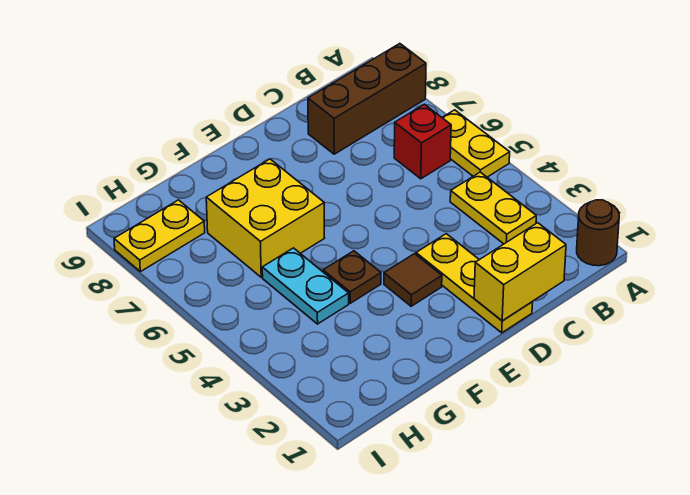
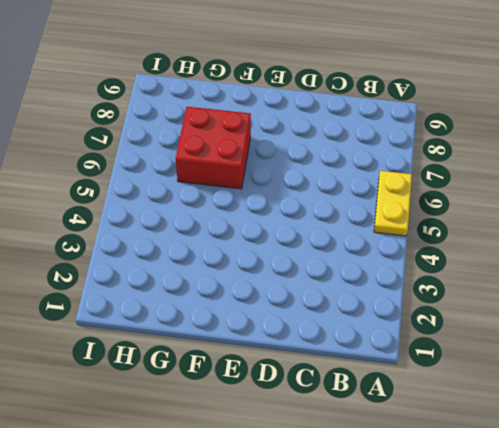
red 2x2 brick [176,107,251,189] -> yellow 2x2 brick [206,159,324,277]
none -> brown 1x1 round brick [577,200,619,266]
none -> brown 1x3 brick [308,44,426,154]
none -> yellow 1x2 plate [450,172,536,244]

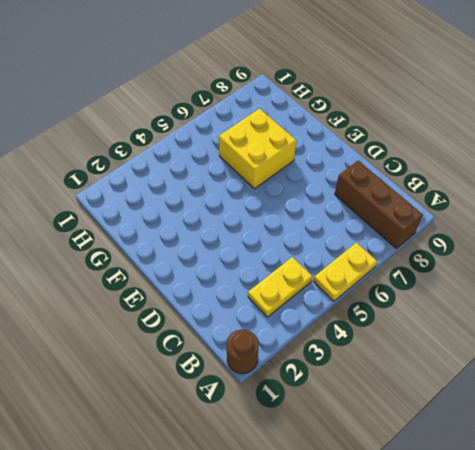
none -> red 1x1 brick [394,104,451,179]
none -> yellow 1x3 plate [416,234,533,333]
none -> brown 1x1 tile [384,254,442,306]

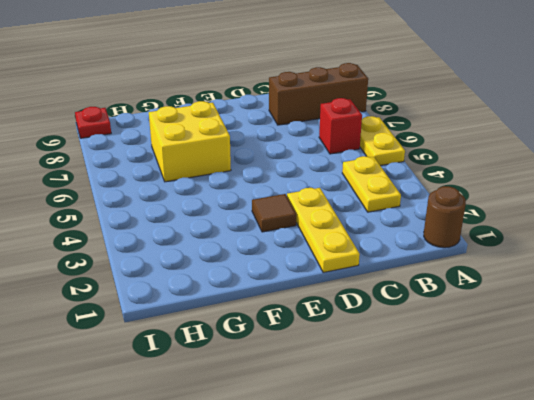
red 1x1 plate [75,107,111,138] -> none
none -> brown 1x1 plate [323,251,381,303]
none -> cyan 1x2 plate [262,248,349,324]
none -> yellow 1x2 plate [114,200,205,272]

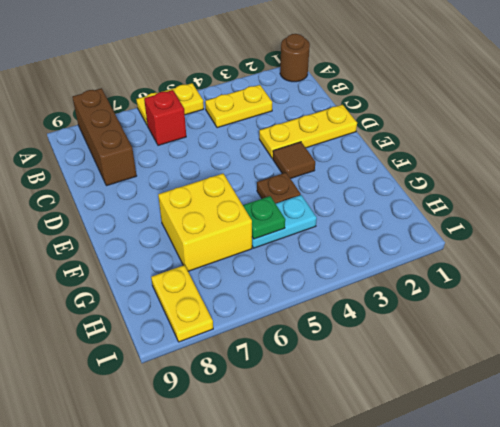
green 1x1 plate [243,196,285,239] -> none
none -> yellow 1x2 brick [474,223,566,321]

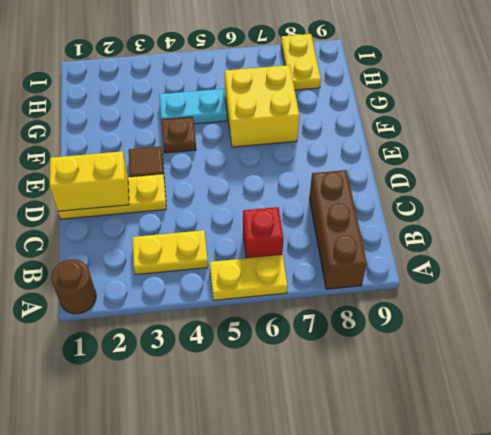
yellow 1x2 brick [50,151,129,211] -> yellow 1x2 brick turned to [474,223,566,321]

